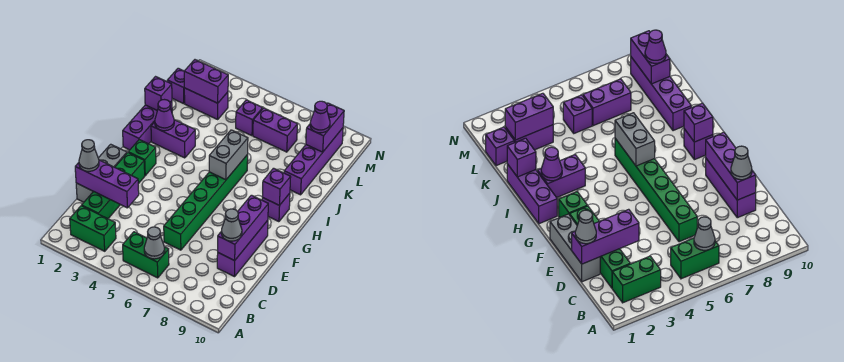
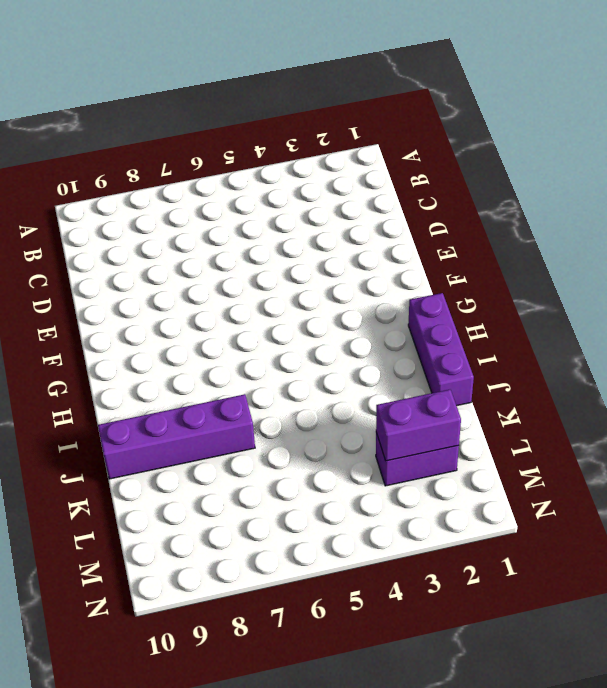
purple 1x4 brick [98,394,255,479] -> purple 1x4 brick turned to [284,128,343,195]
none -> green 1x2 brick [70,206,116,251]
none -> green 1x2 brick [123,232,169,278]
none -> green 1x4 brick [82,153,145,219]

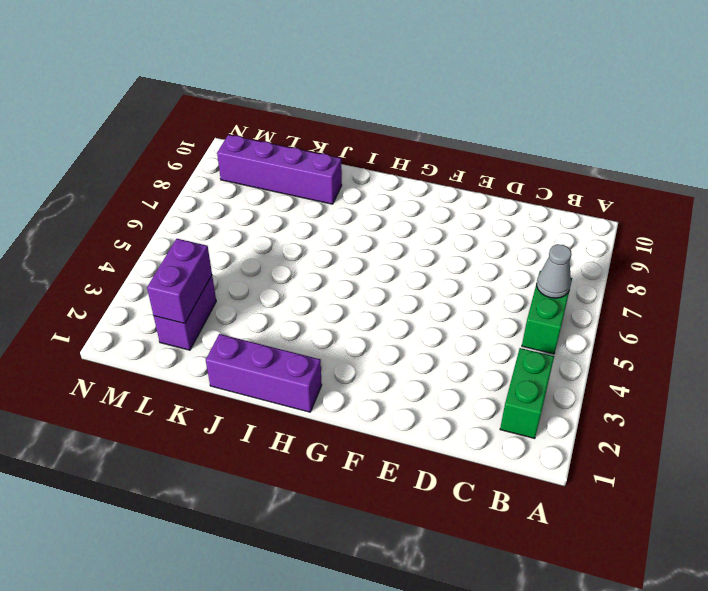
none -> green 1x4 brick [82,153,145,219]
none -> grey 1x3 brick [76,144,127,202]
none -> green 1x6 brick [164,155,248,250]

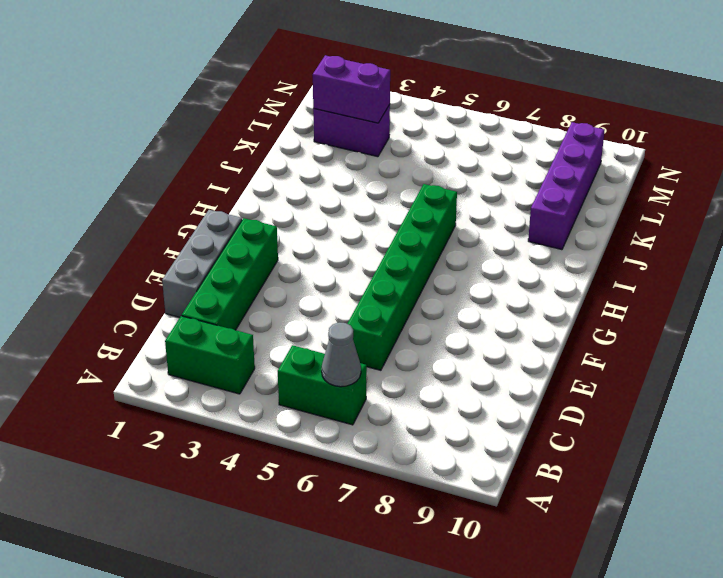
none -> purple 1x3 brick [217,220,268,277]
none -> green 1x1 brick [128,140,156,176]
none -> purple 1x3 brick [123,101,172,150]

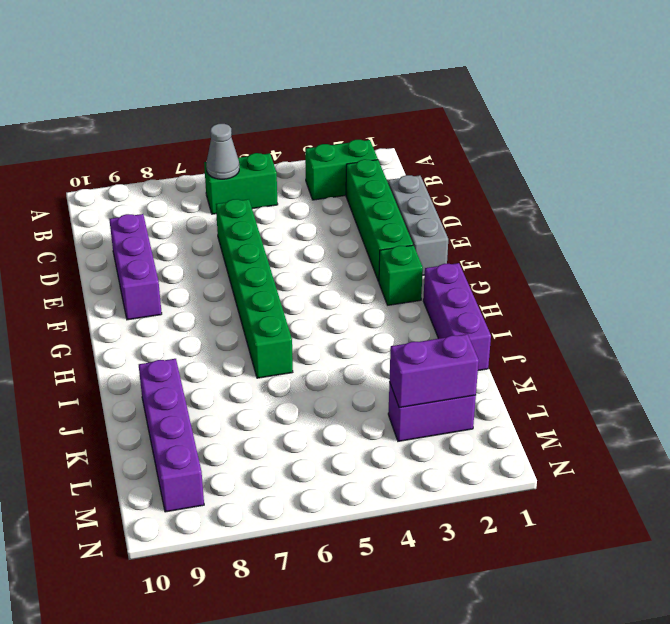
none -> purple 1x1 brick [262,193,290,222]
none -> purple 1x2 brick [151,120,195,158]
none -> purple 1x1 brick [167,68,185,104]

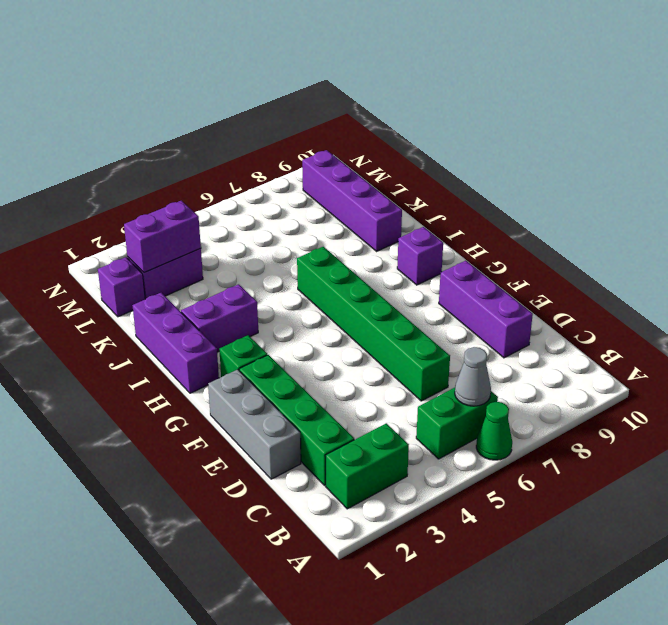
green 1x1 cone [476,402,512,460] -> none
none -> purple 1x1 brick [236,100,263,136]
none -> purple 1x2 brick [253,108,297,152]
none -> purple 1x3 brick [75,160,139,208]

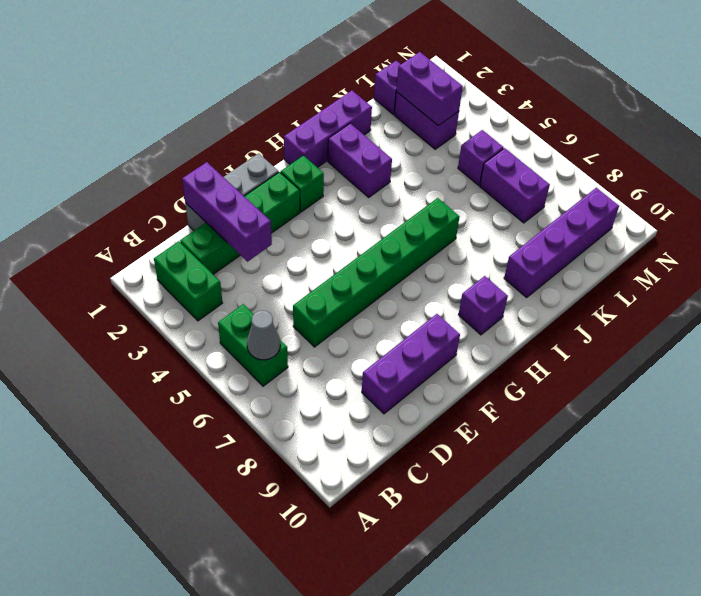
none -> purple 1x3 brick [218,195,268,261]
none -> grey 1x2 brick [209,130,248,180]
none -> purple 1x1 brick [262,168,291,205]

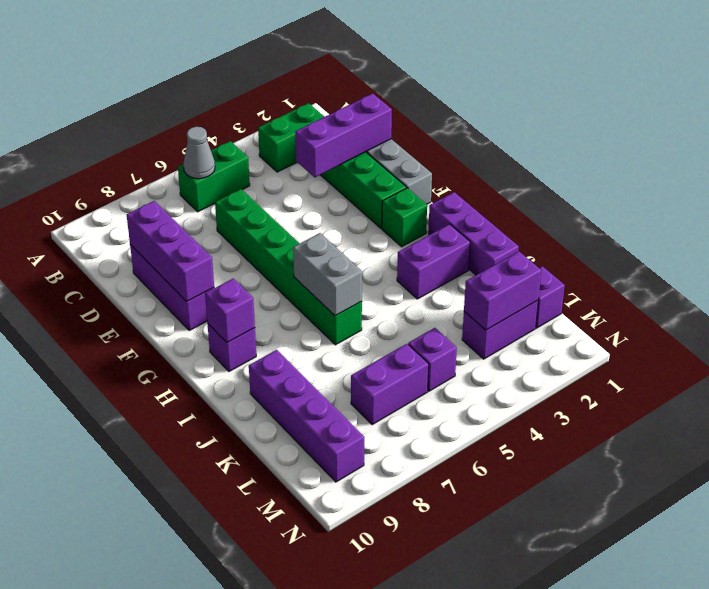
none -> purple 1x1 cone [155,100,174,131]
none -> purple 1x1 brick [145,77,172,111]
none -> purple 1x2 brick [306,103,344,152]

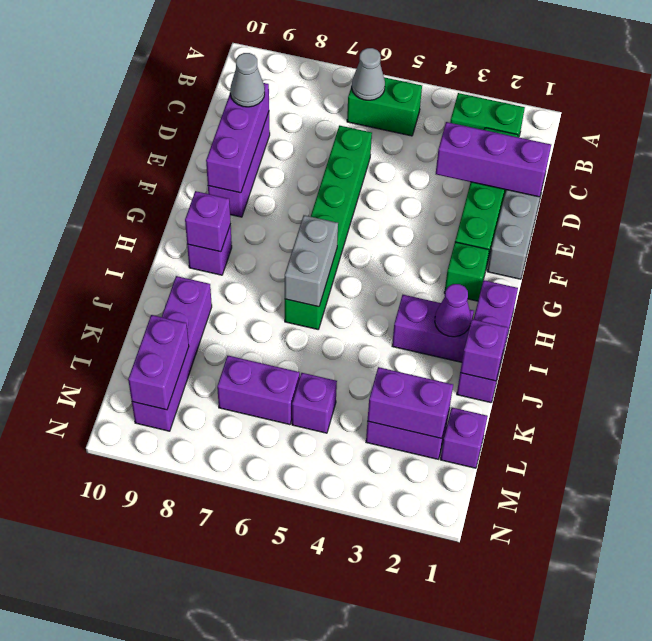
none -> grey 1x1 cone [79,140,99,171]
none -> purple 1x1 cone [310,101,330,133]

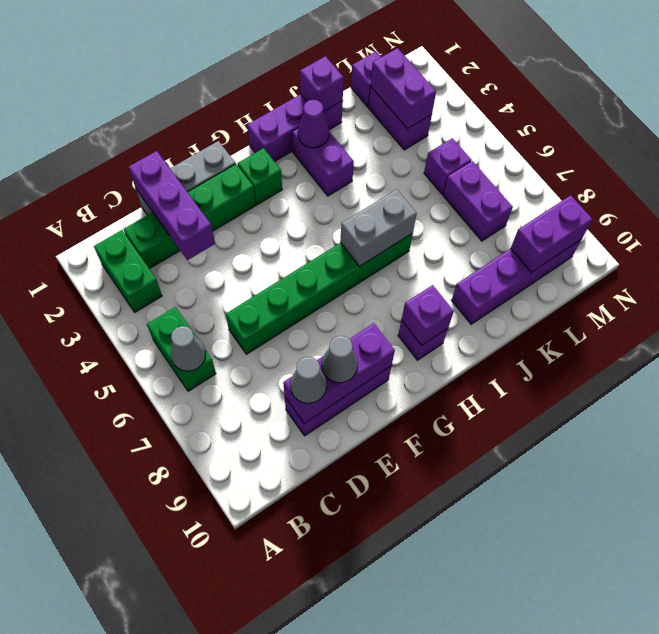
grey 1x1 cone [322,336,358,383] -> grey 1x1 cone moved to [79,140,99,171]
none -> purple 1x1 cone [310,101,330,133]

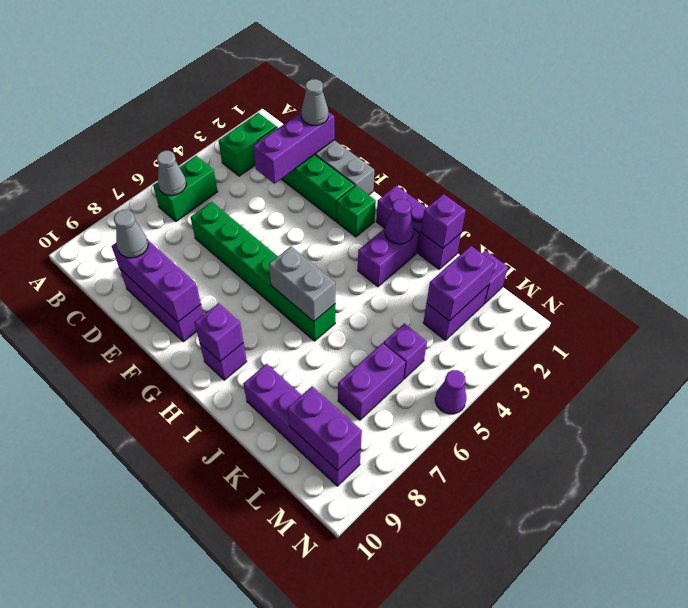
purple 1x1 cone [435,370,466,414] -> purple 1x1 cone moved to [310,101,330,133]

